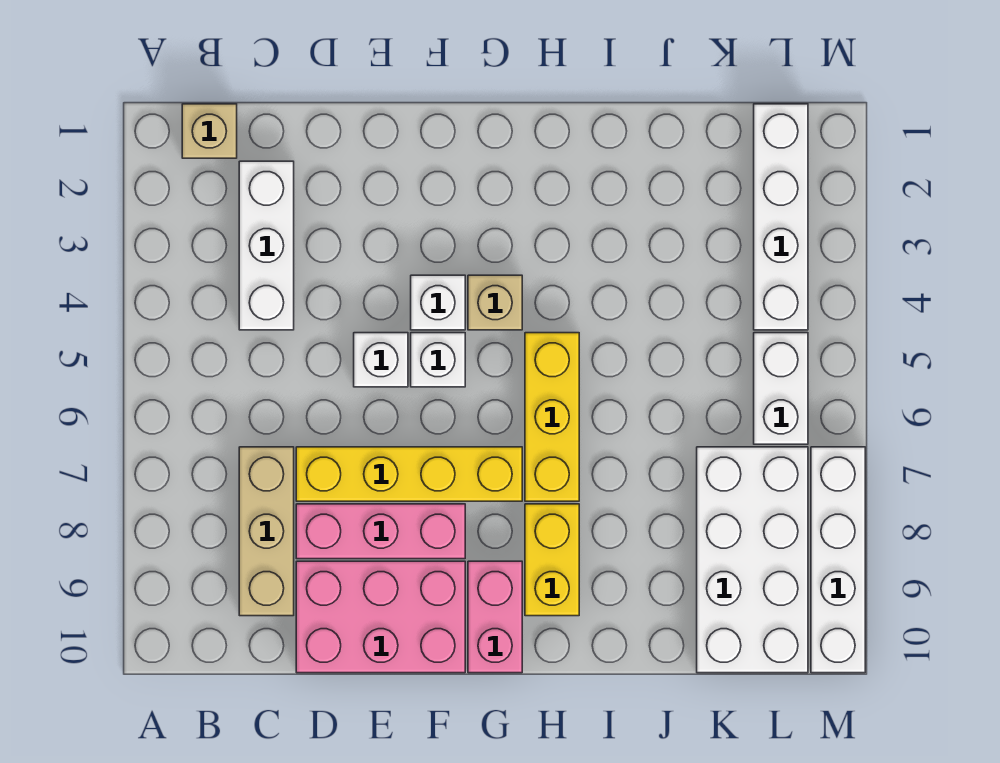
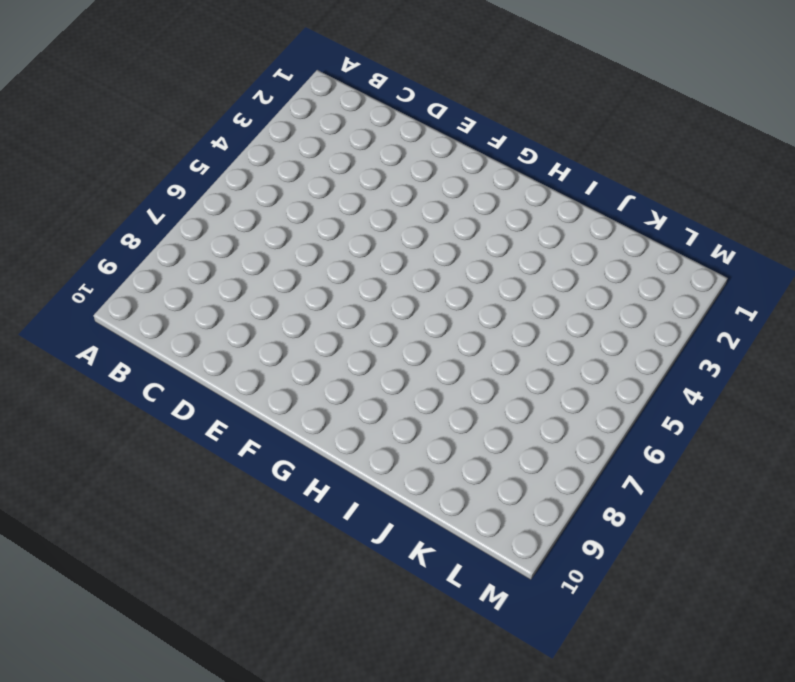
none -> tan 1x1 brick [182,104,237,158]
none -> white 1x3 brick [239,161,294,330]
none -> tan 1x3 brick [239,447,294,616]

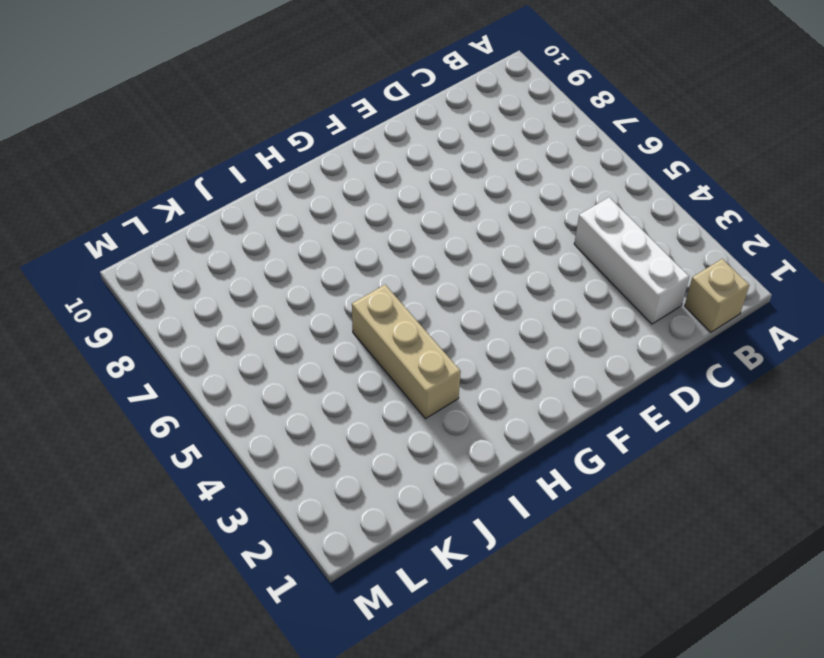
tan 1x3 brick [352,285,461,419] -> tan 1x3 brick moved to [239,447,294,616]
none -> yellow 1x4 brick [296,447,522,501]
none -> pink 1x3 brick [296,504,465,559]
none -> pink 2x3 brick [296,561,465,673]

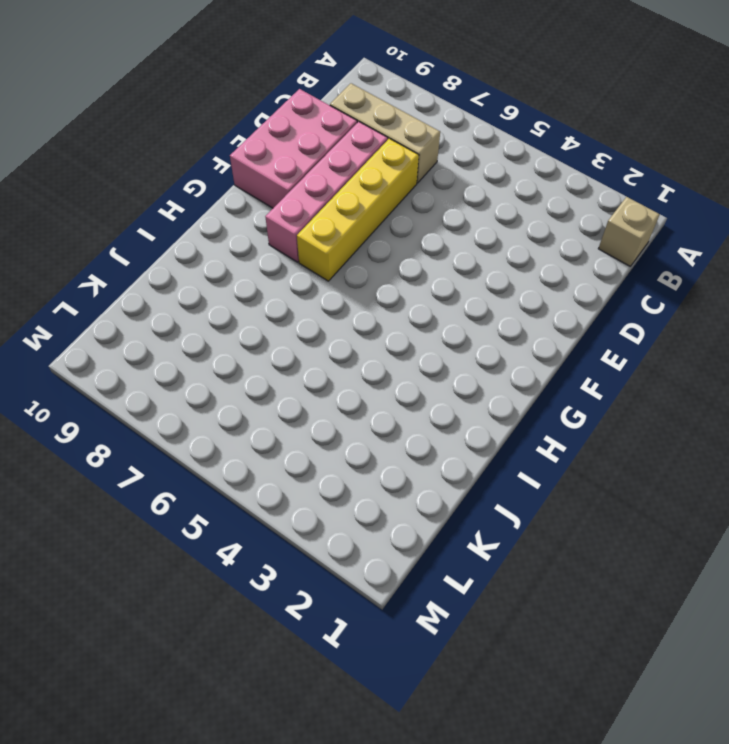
pink 1x4 brick [265,122,388,262] -> pink 1x3 brick [296,504,465,559]
none -> white 1x3 brick [239,161,294,330]
none -> white 1x1 brick [354,333,408,387]
none -> white 1x1 brick [411,275,465,330]

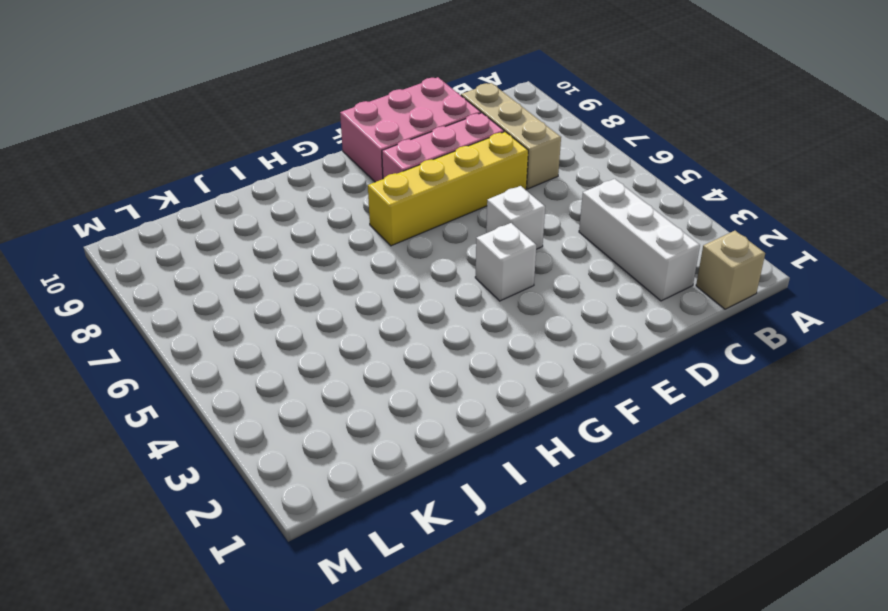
none -> white 1x1 brick [411,333,465,387]
none -> tan 1x1 brick [468,275,522,330]
none -> pink 1x2 brick [468,561,522,673]

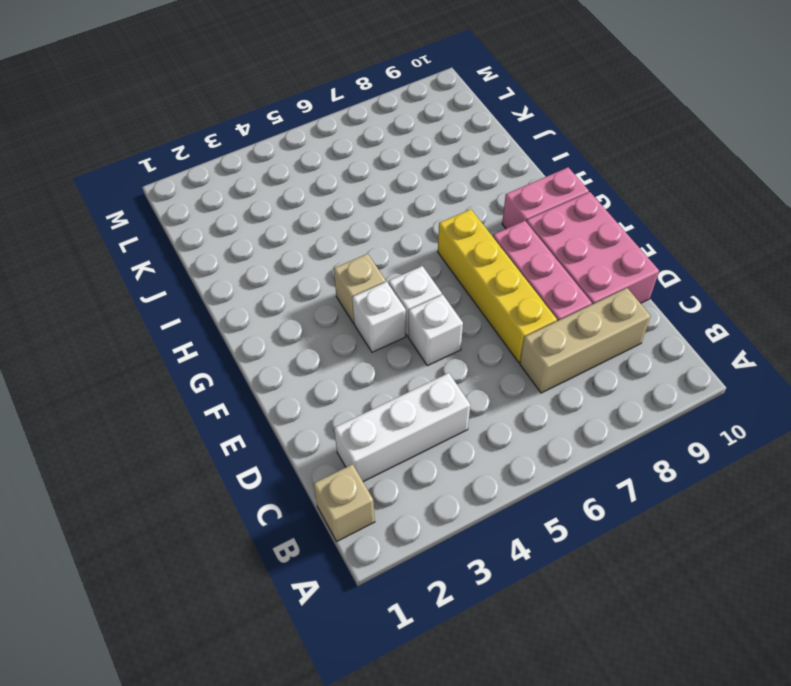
none -> yellow 1x3 brick [525,333,579,501]
none -> yellow 1x2 brick [525,504,579,616]
none -> white 2x4 brick [697,447,808,673]

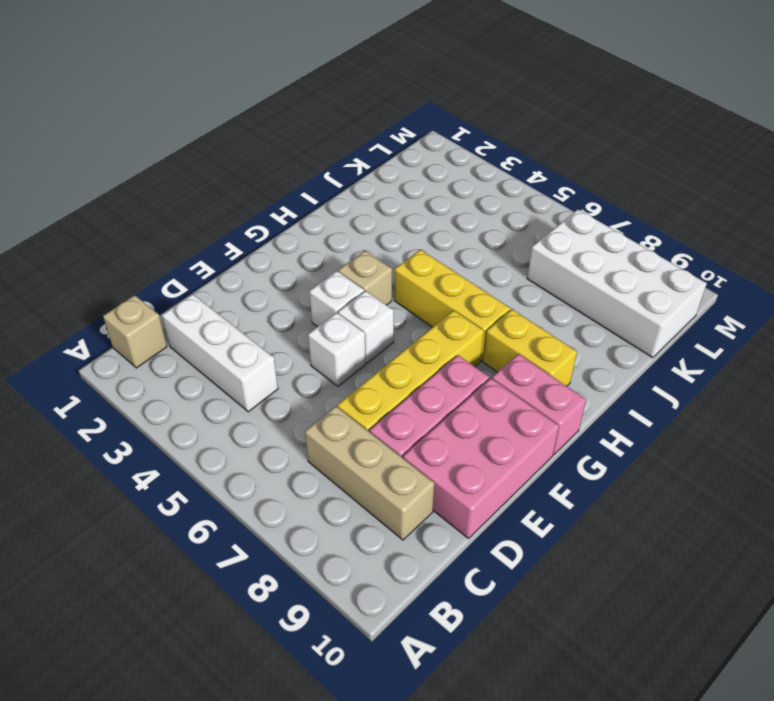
none -> white 1x4 brick [754,104,808,330]
none -> white 1x2 brick [754,333,808,444]
none -> white 1x4 brick [811,447,865,673]

